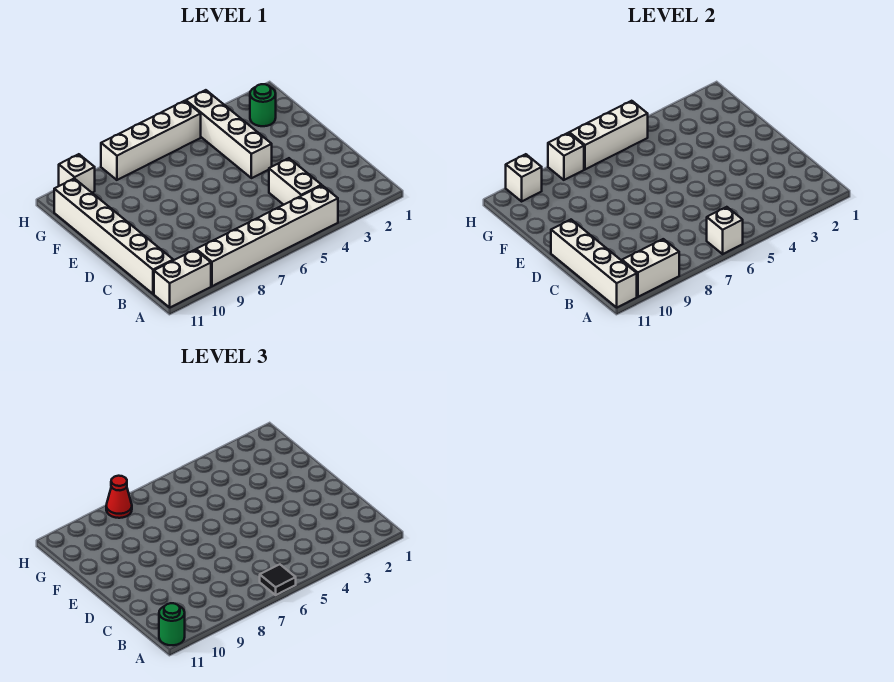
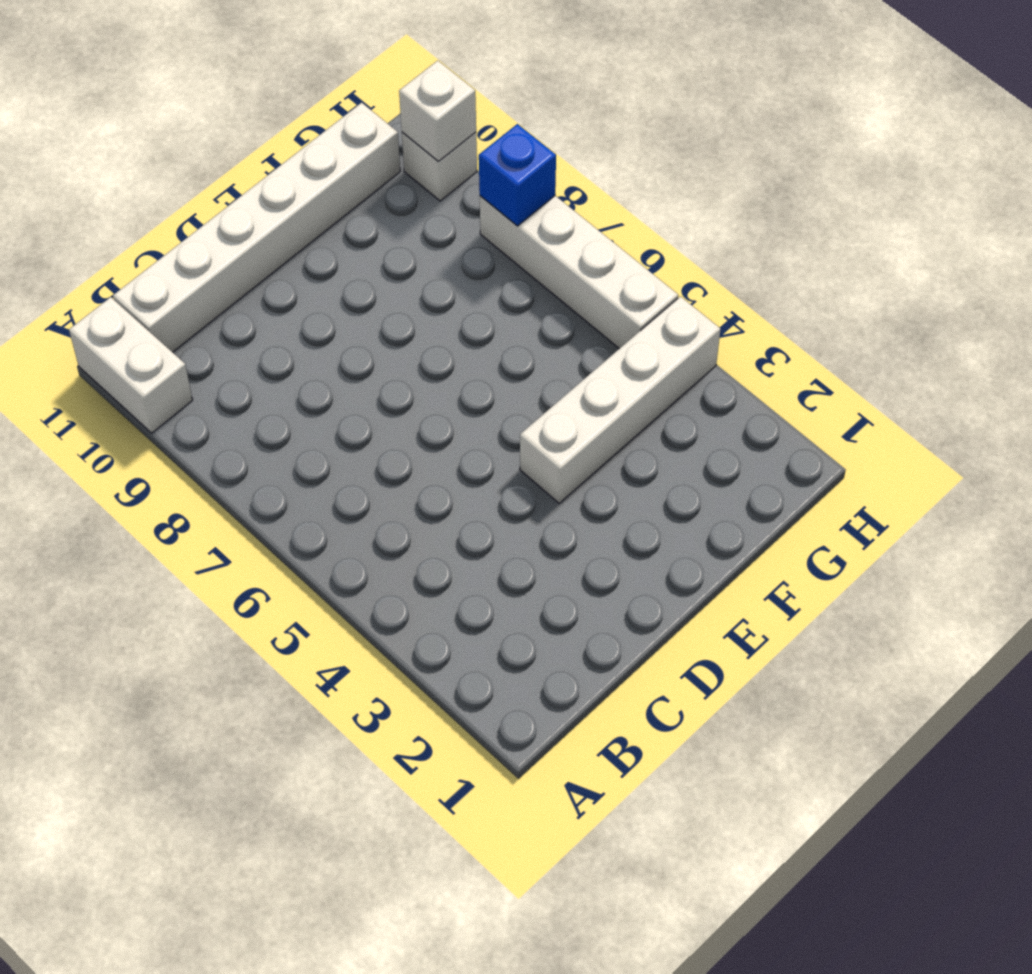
blue 1x1 brick [479,124,556,226] -> white 1x1 brick [548,133,584,180]
none -> white 1x6 brick [196,186,338,286]
none -> white 1x2 brick [269,158,321,205]
none -> green 1x1 round brick [250,84,276,126]

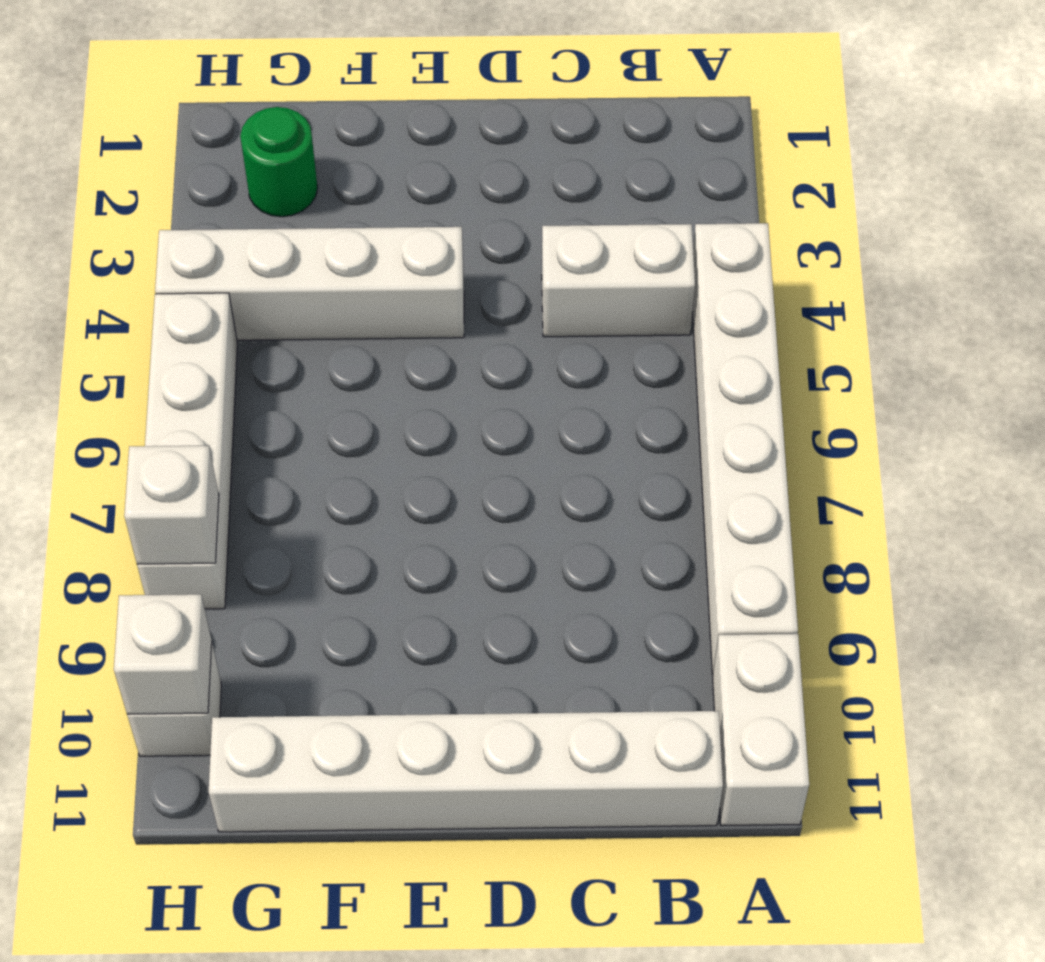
none -> white 1x1 brick [707,207,743,254]
none -> white 1x2 brick [622,239,679,297]
none -> white 1x4 brick [551,220,637,307]

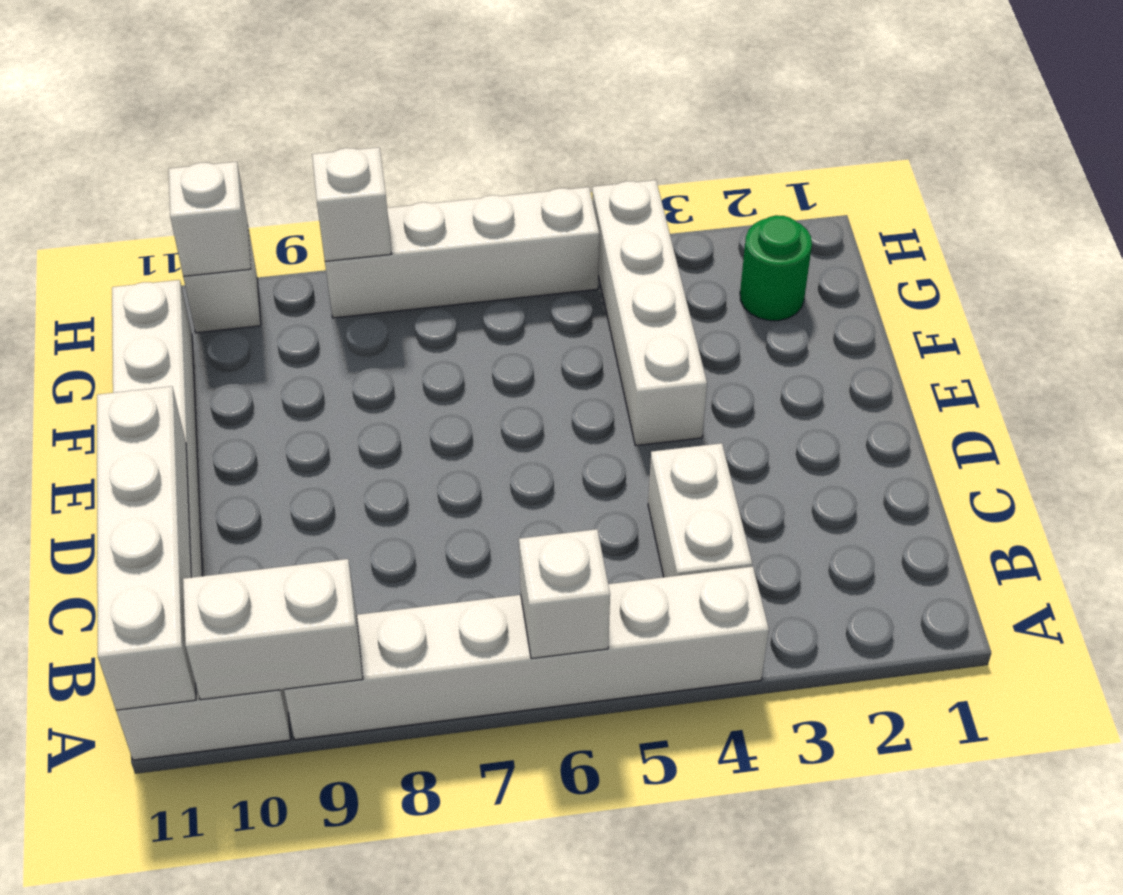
none -> white 1x3 brick [569,101,648,169]
none -> black 1x1 tile [260,564,296,595]
none -> green 1x1 round brick [159,603,185,645]

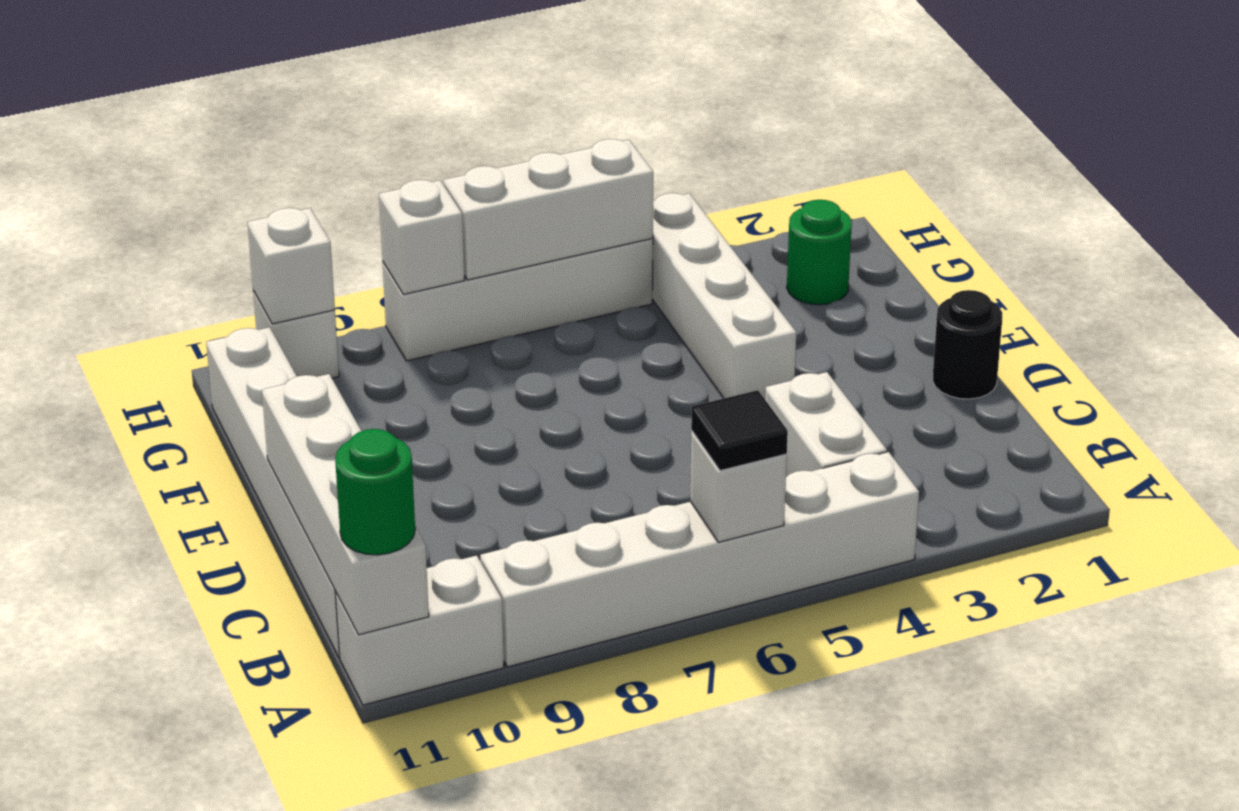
black 1x1 round brick [933,290,1002,399] -> none
none -> white 1x2 brick [622,239,679,297]
none -> red 1x1 cone [106,476,132,518]

